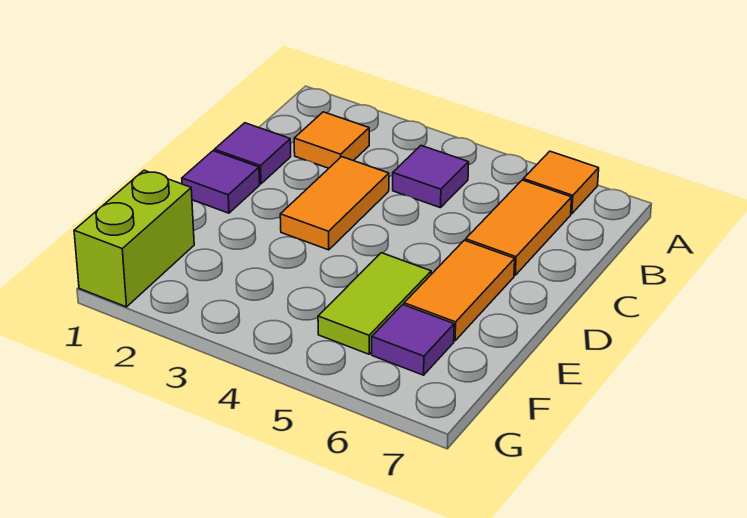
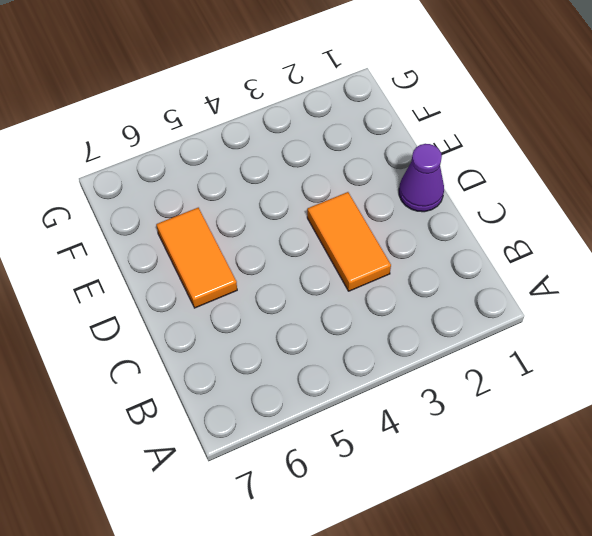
purple 1x1 cone [399,144,444,212] -> purple 1x1 tile [182,151,260,213]
none -> orange 1x1 tile [523,151,599,214]
none -> orange 1x1 tile [294,112,369,168]

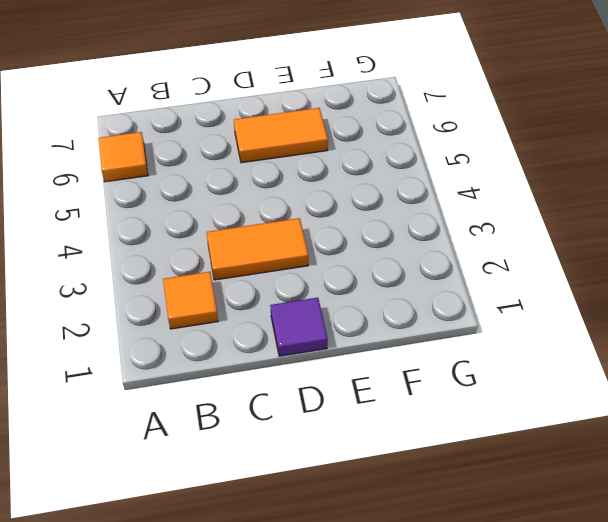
none -> purple 1x1 tile [393,146,469,208]
none -> orange 1x2 tile [465,180,572,275]

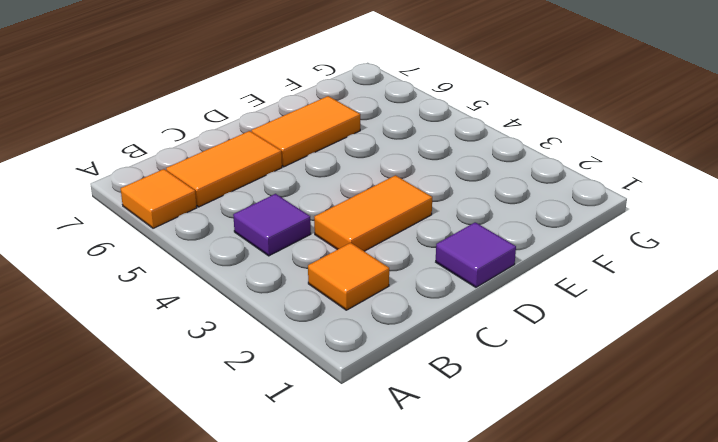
none -> purple 1x1 tile [215,123,291,184]
none -> lime 1x2 tile [318,253,431,354]

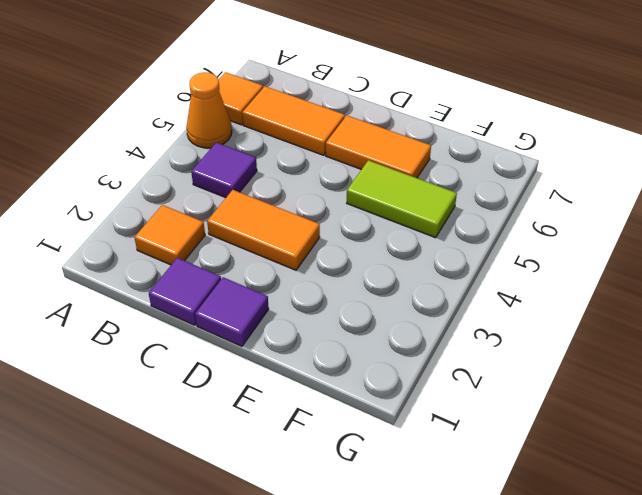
orange 1x1 cone [186,72,232,148] -> none
none -> lime 1x2 brick [74,170,194,307]
none -> purple 1x1 tile [372,305,454,375]

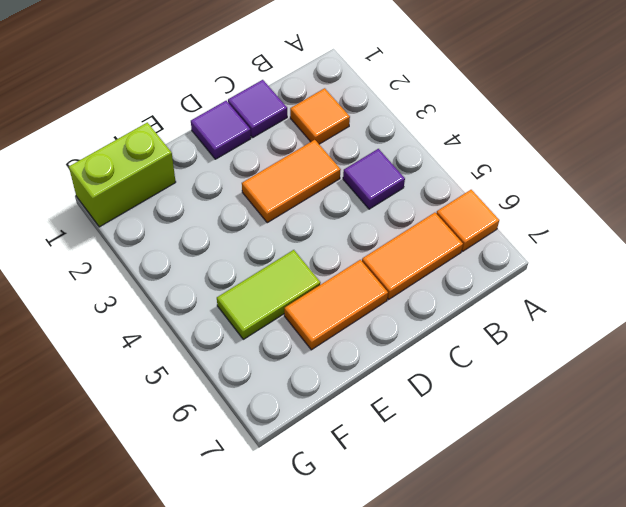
none -> purple 1x1 tile [372,305,454,375]

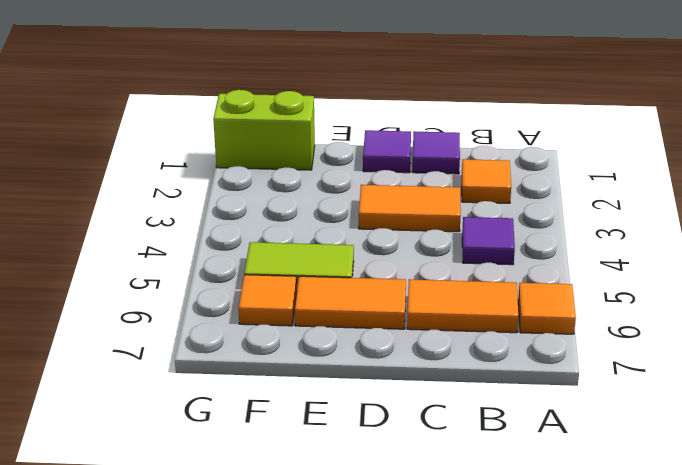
orange 1x1 tile [238,275,297,326] -> purple 1x1 tile [372,305,454,375]

